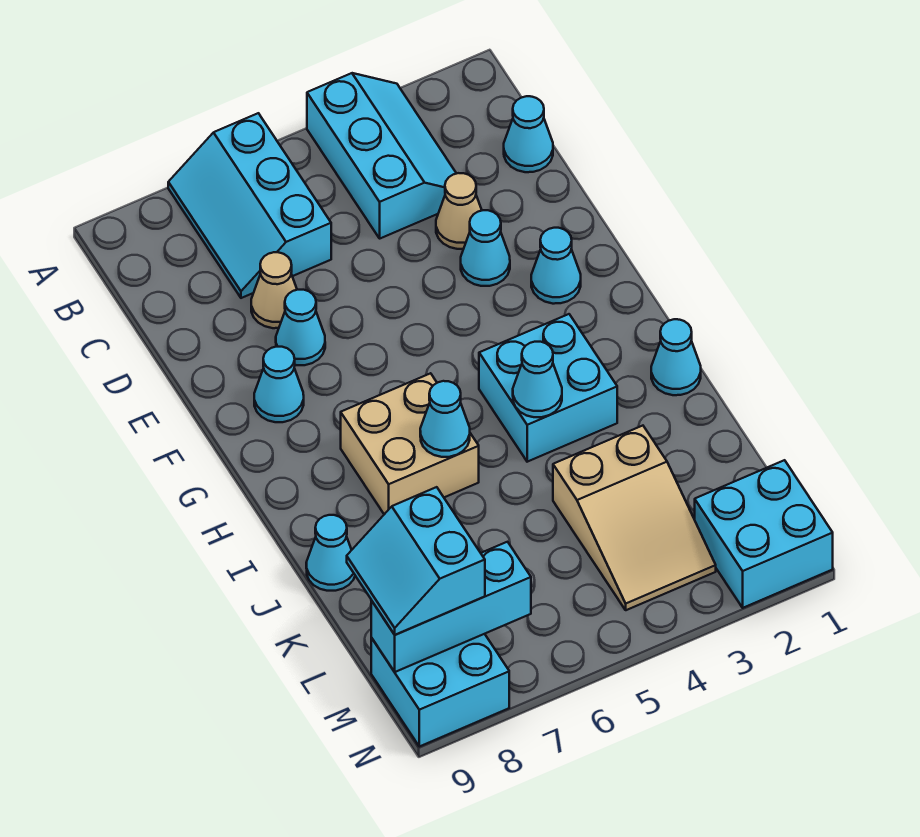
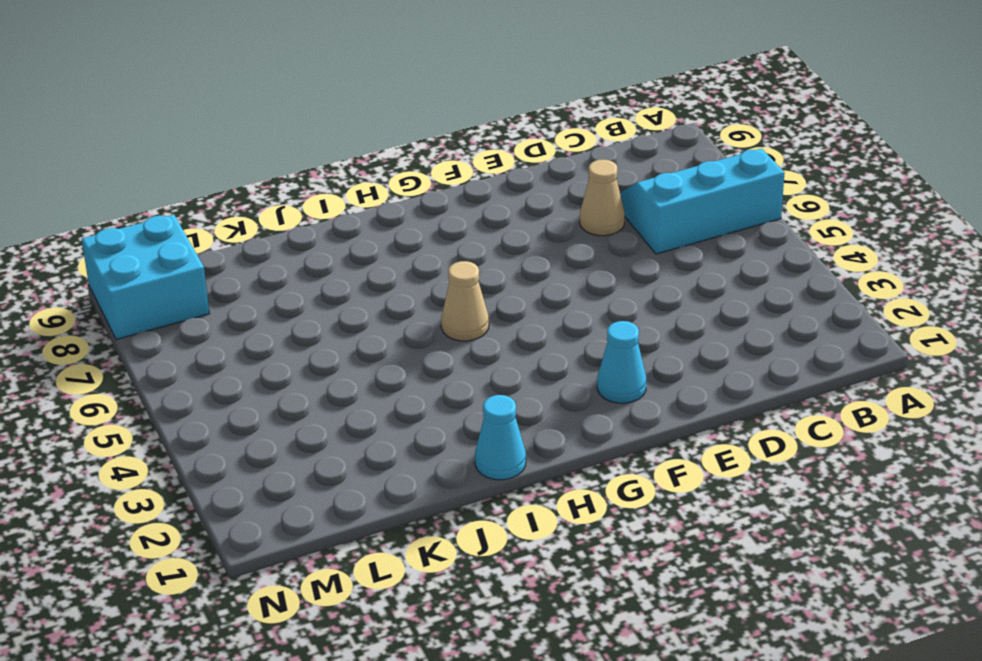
tan 1x1 cone [441,261,489,341] -> tan 1x1 cone moved to [436,173,482,249]
none -> cyan 2x3 slope [307,73,457,238]
none -> cyan 1x1 cone [504,96,553,172]
none -> cyan 1x1 cone [461,210,510,286]

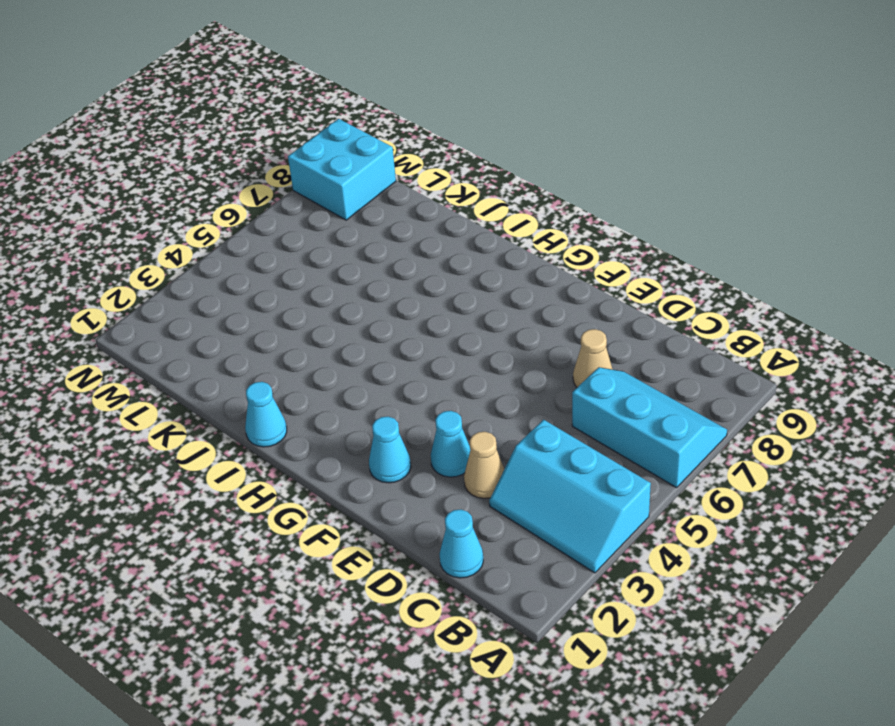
none -> cyan 1x1 cone [276,290,325,365]
none -> cyan 1x1 cone [254,347,304,422]
none -> cyan 2x2 brick [479,314,617,462]

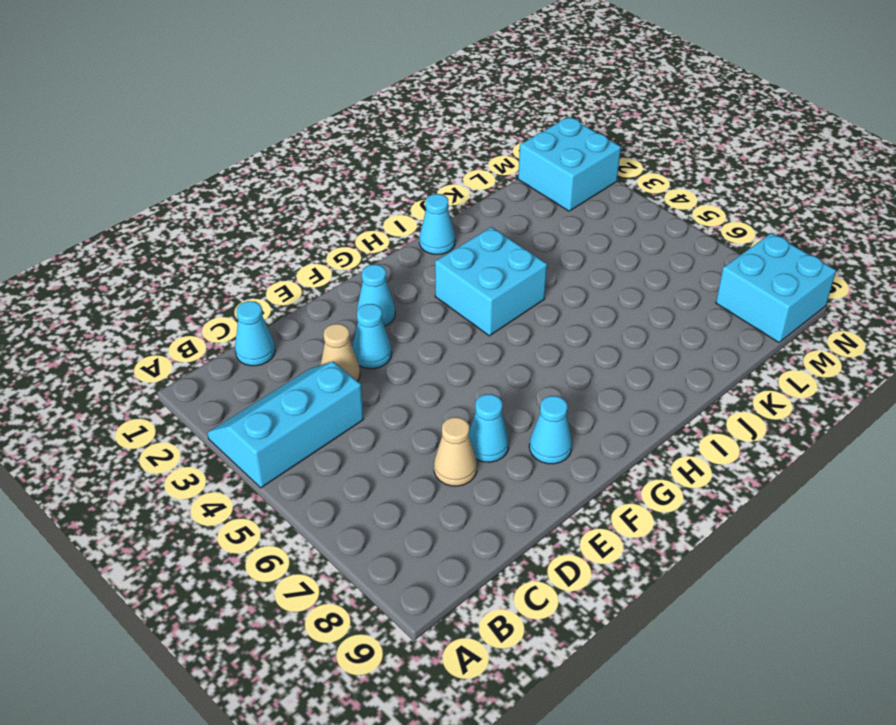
none -> cyan 2x3 slope [168,113,331,298]
none -> tan 2x2 brick [341,373,479,514]
none -> cyan 1x1 cone [306,515,355,591]

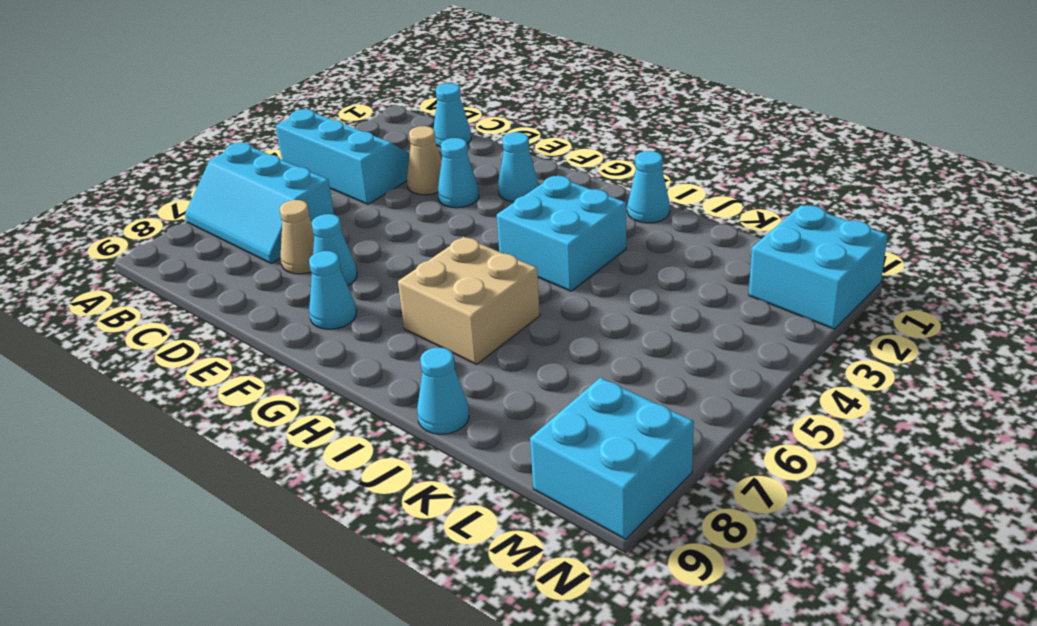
none -> tan 2x3 slope [553,426,716,610]
none -> cyan 1x1 cone [513,342,562,417]
none -> cyan 1x1 cone [420,381,470,457]

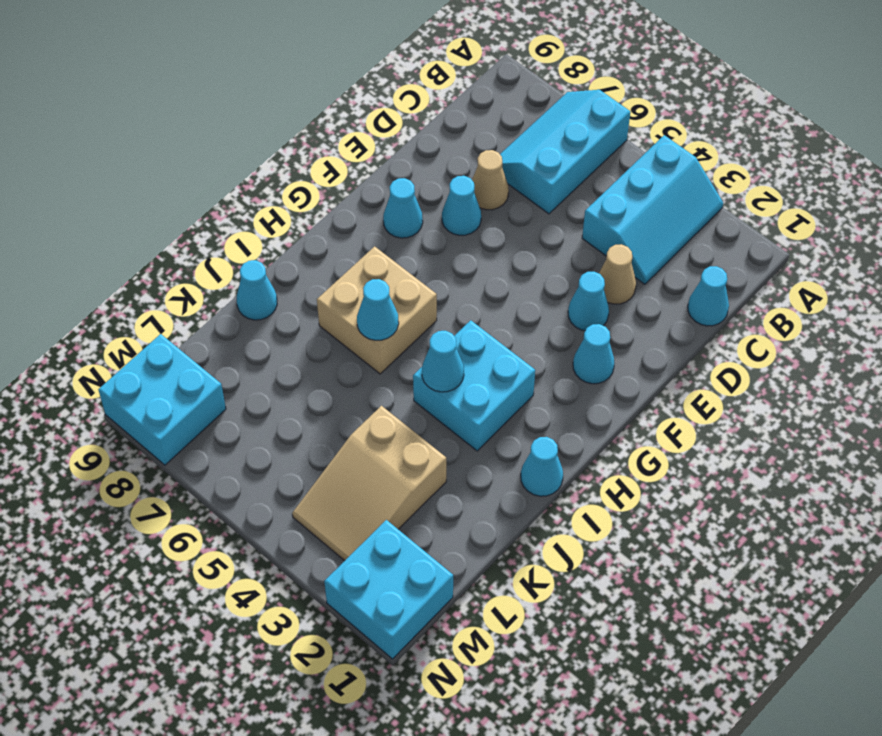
none -> cyan 1x3 brick [371,542,531,672]
none -> cyan 2x2 slope [347,487,485,635]

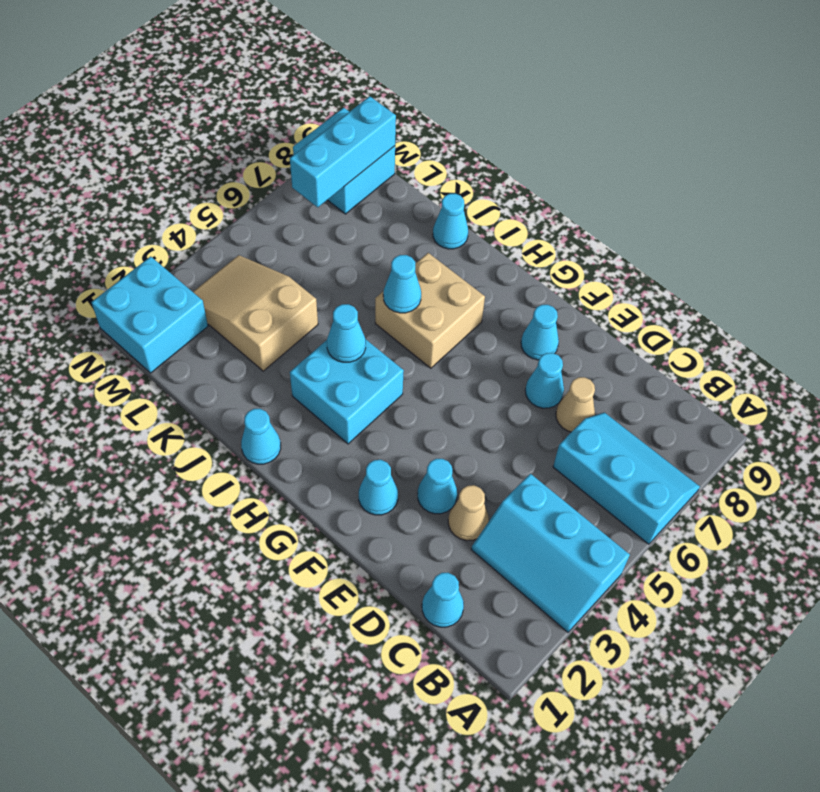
none -> cyan 2x2 slope [347,487,485,635]

